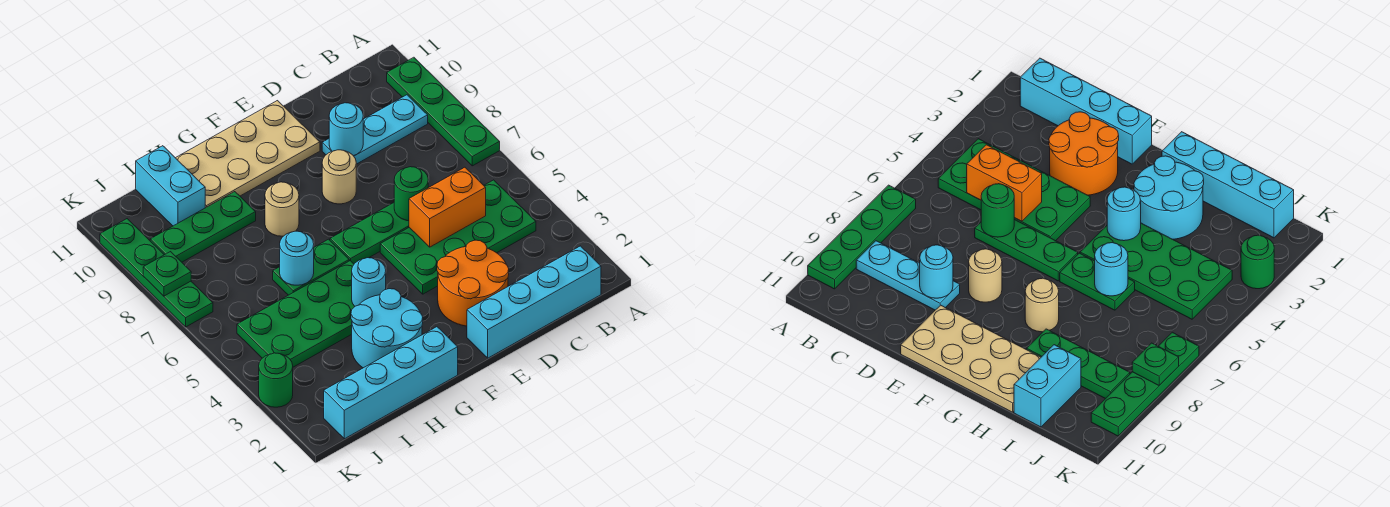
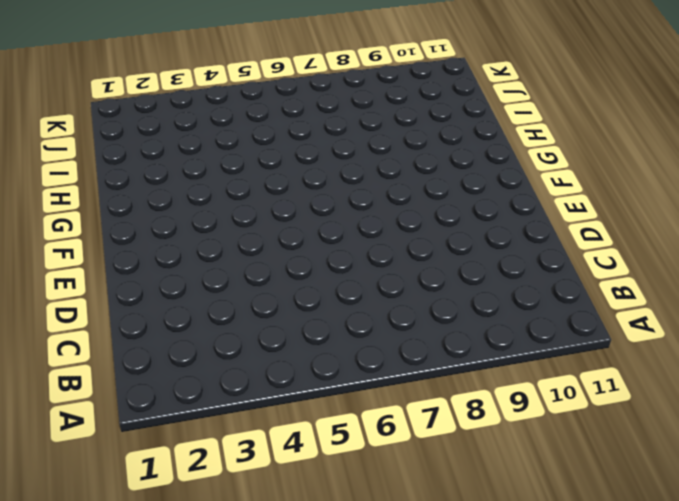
none -> green 1x4 plate [387,57,500,166]
none -> cyan 1x4 brick [467,246,601,358]
none -> green 2x4 plate [380,180,536,294]

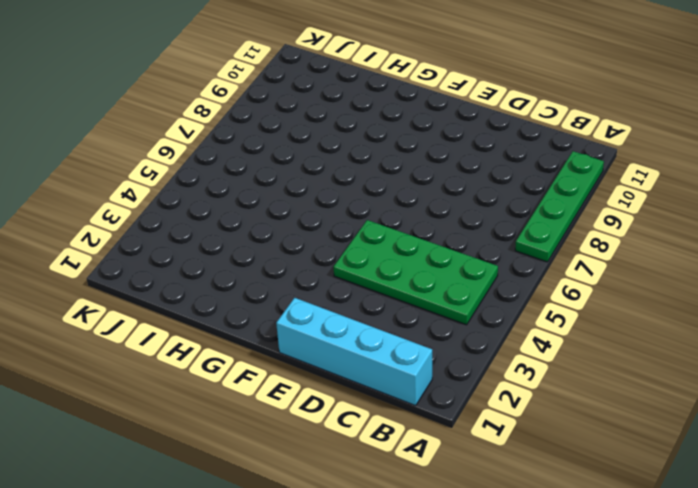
none -> cyan 1x3 plate [322,95,428,164]
none -> orange 2x2 round brick [437,240,509,326]
none -> green 1x3 plate [330,203,409,264]

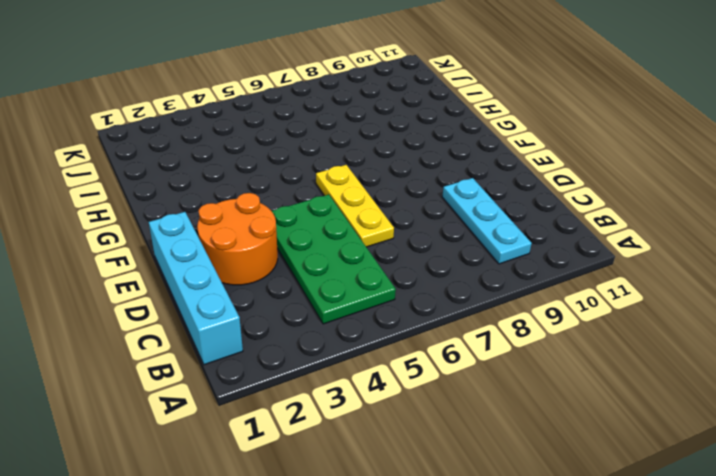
yellow 1x3 plate [316,165,394,247] -> green 1x3 plate [330,203,409,264]
none -> green 1x4 plate [387,57,500,166]
none -> tan 1x1 round brick [322,150,356,204]
none -> tan 2x4 plate [176,101,320,208]

